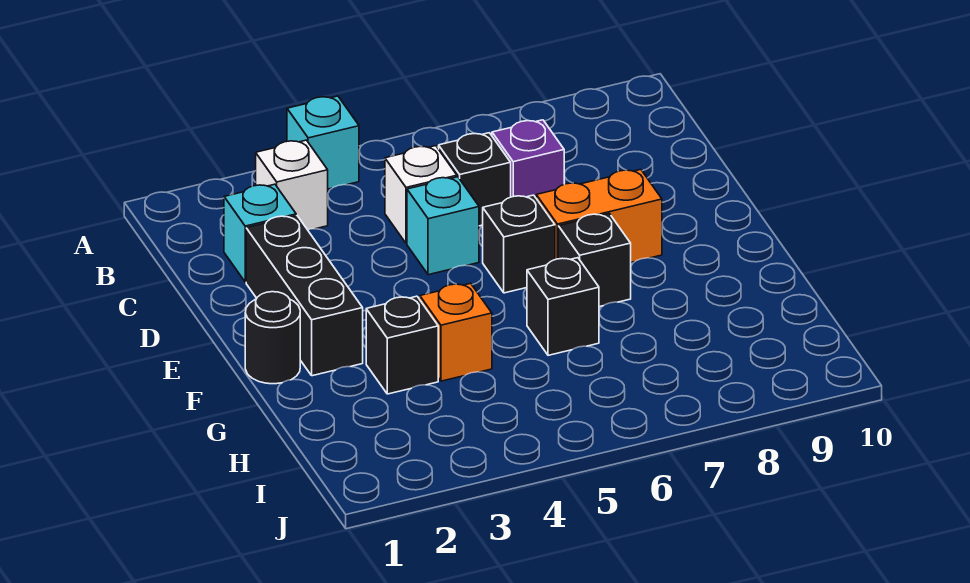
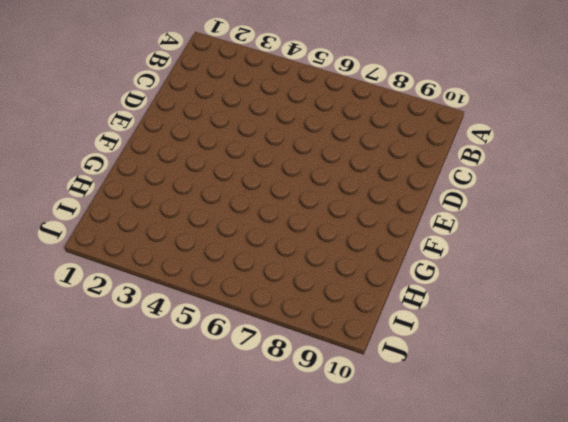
none -> cyan 1x1 brick [287,96,359,189]
none -> white 1x1 brick [256,140,328,229]
none -> cyan 1x1 brick [224,184,296,282]

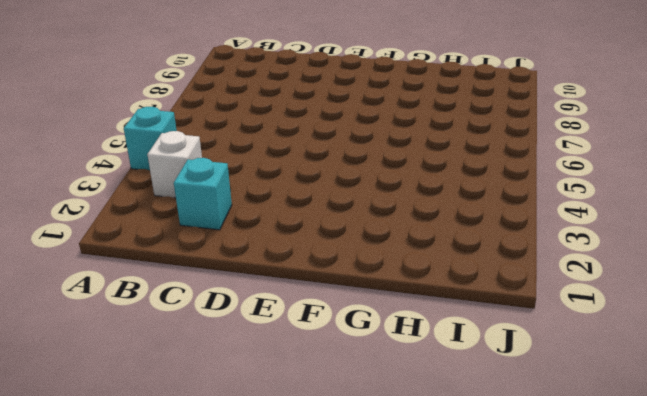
none -> white 1x1 brick [385,146,457,243]
none -> black 1x1 brick [439,133,511,226]
none -> purple 1x1 brick [492,120,564,198]

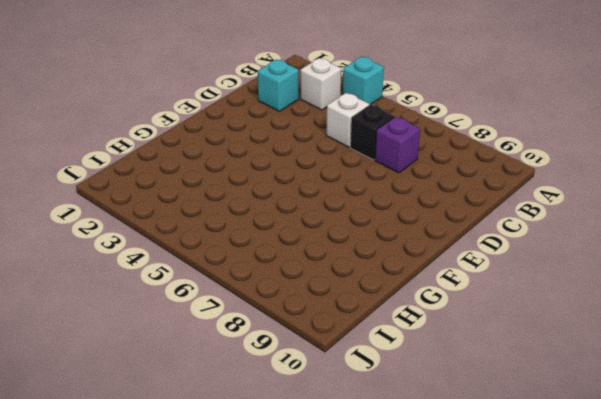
none -> black 1x3 brick [246,216,363,376]
none -> cyan 1x1 brick [407,177,479,275]
none -> black 1x1 brick [483,195,555,293]

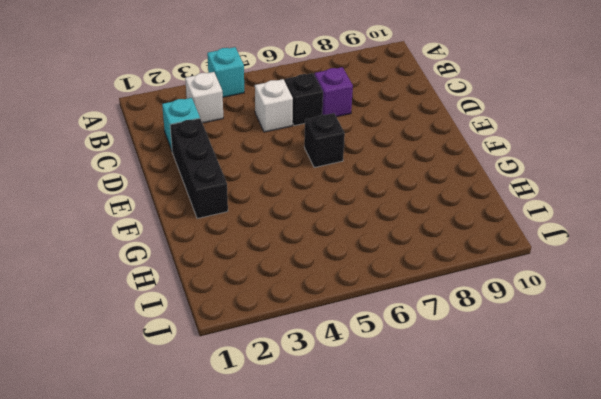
none -> cyan 1x1 brick [407,177,479,275]
none -> orange 1x2 brick [536,169,662,262]
none -> black 1x1 round brick [245,292,300,384]

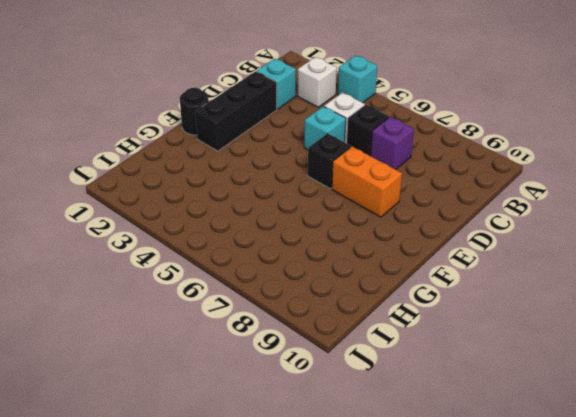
none -> black 1x1 brick [558,214,631,307]
none -> black 1x1 brick [366,296,438,394]
none -> orange 1x1 brick [420,283,492,381]

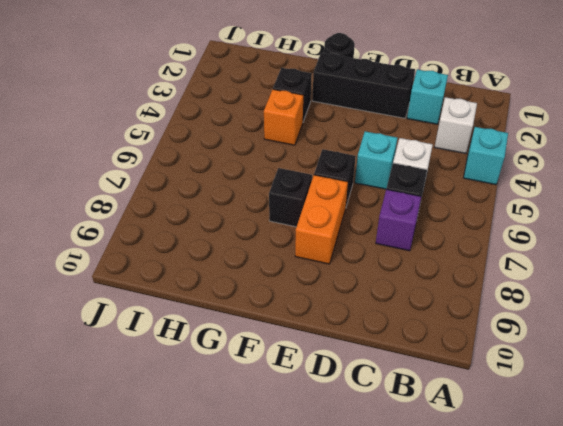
none -> black 1x1 brick [527,258,599,355]

